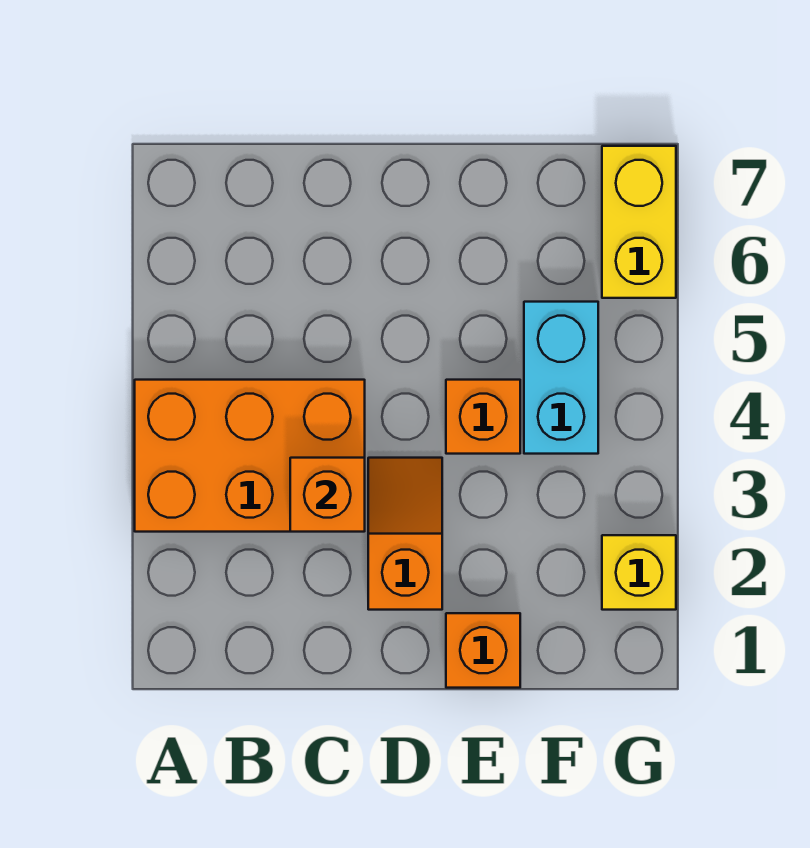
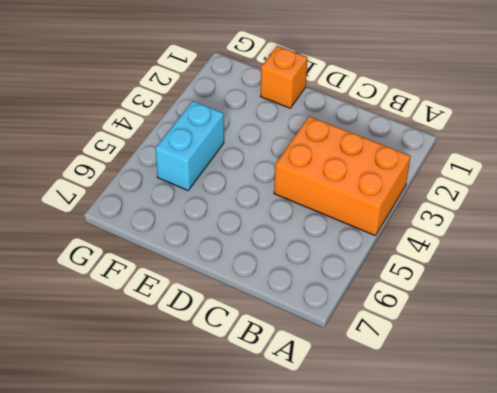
none -> orange 1x2 slope [368,458,442,610]
none -> orange 1x1 brick [446,380,520,454]

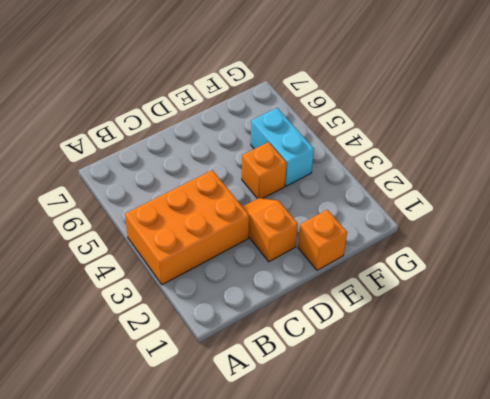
none -> yellow 1x1 brick [602,535,676,610]
none -> yellow 1x2 brick [602,146,676,298]

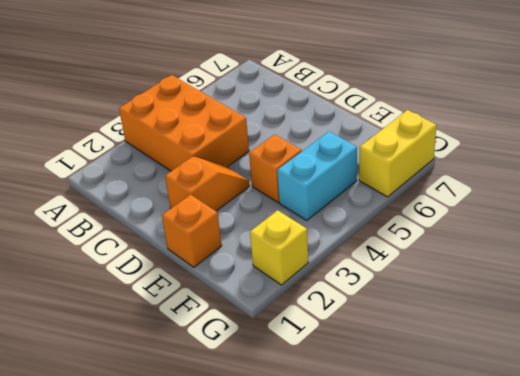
none -> orange 1x1 brick [290,458,365,532]

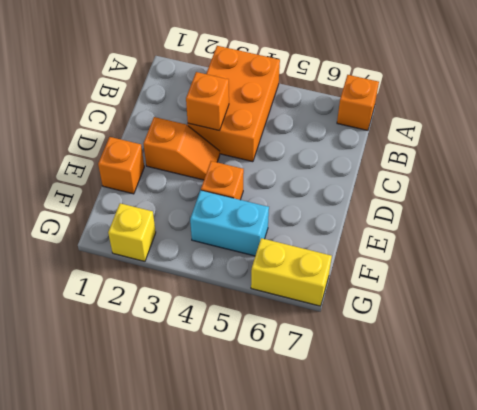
orange 1x1 brick [337,75,379,130] -> none

